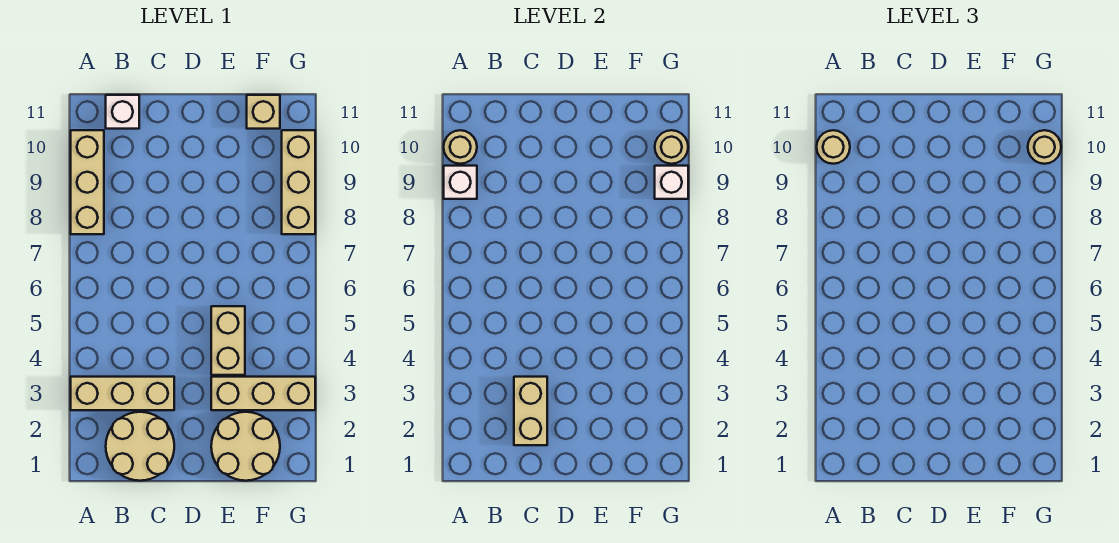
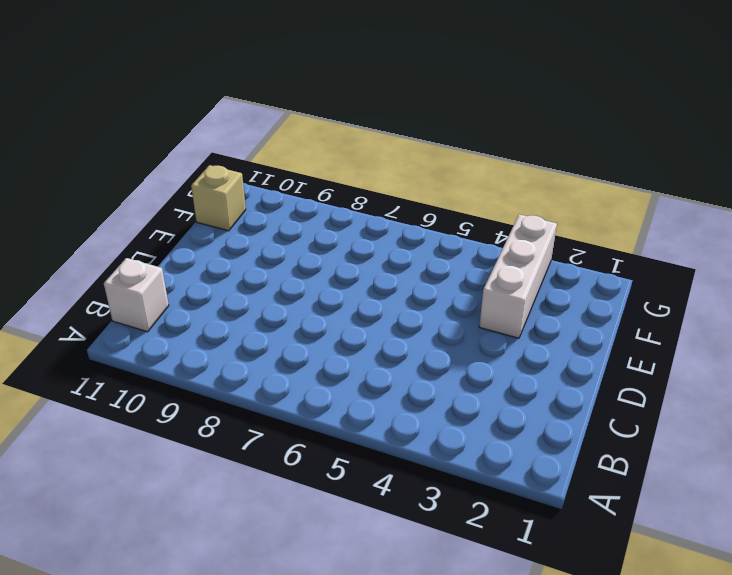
white 1x3 brick [479,214,557,338] -> tan 1x3 brick [211,377,315,410]
none -> tan 1x3 brick [71,377,174,410]
none -> tan 1x3 brick [71,130,104,234]
none -> tan 2x2 round brick [106,412,174,481]

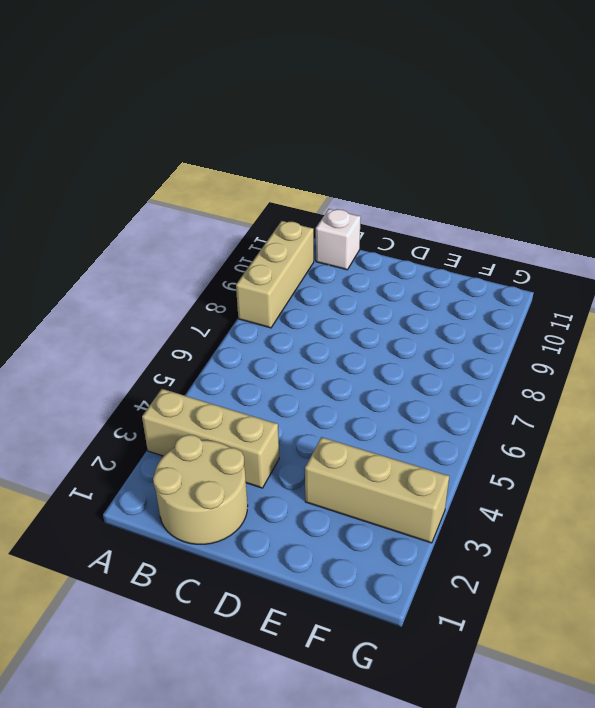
none -> tan 2x2 round brick [211,412,280,481]
none -> tan 1x2 brick [211,306,245,375]
none -> tan 1x1 brick [247,95,280,129]

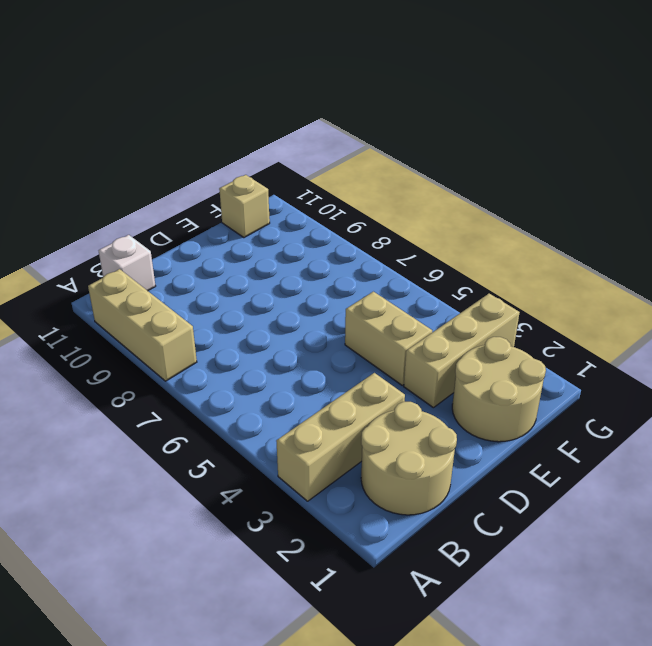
none -> tan 1x3 brick [282,130,315,234]
none -> white 1x1 brick [444,166,477,199]
none -> tan 1x1 round brick [444,130,477,164]

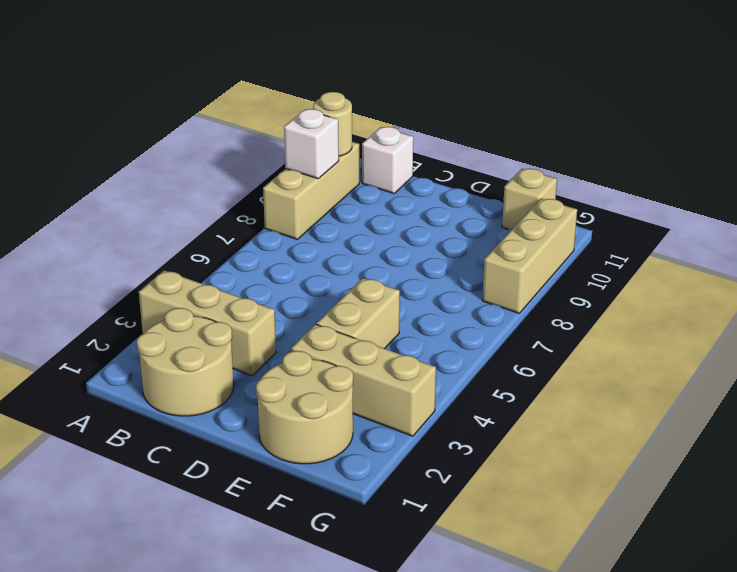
none -> tan 1x2 brick [514,377,547,445]
none -> white 1x1 brick [655,166,688,199]
none -> tan 1x1 round brick [655,130,688,164]

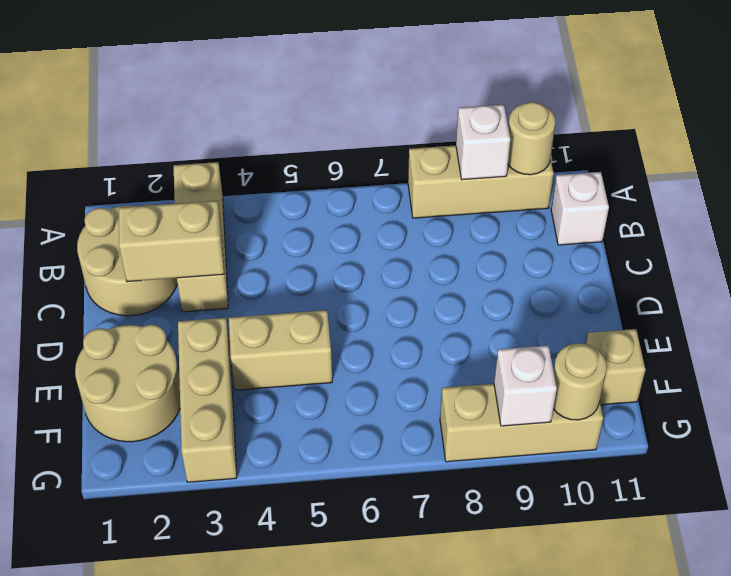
none -> tan 1x1 round brick [817,130,850,164]
none -> tan 1x1 round brick [1028,130,1061,164]

